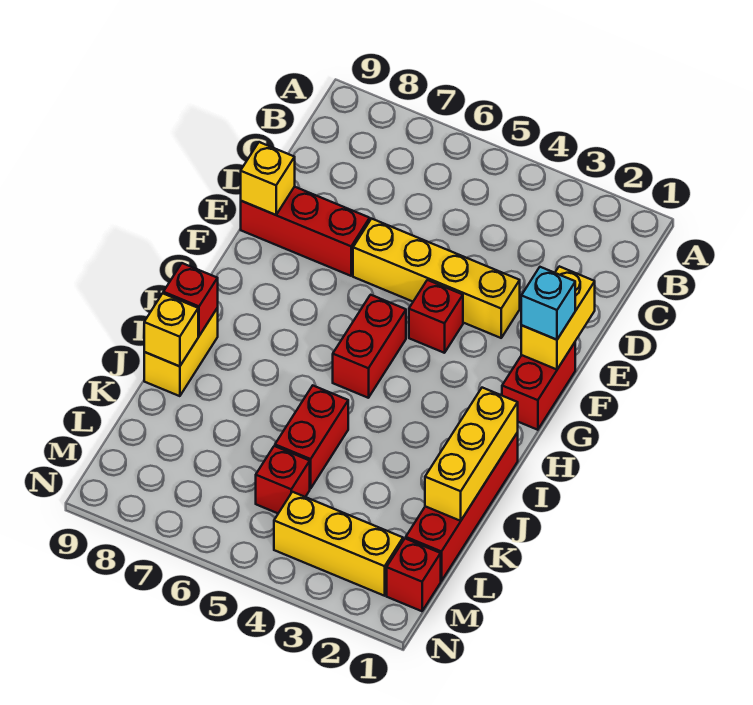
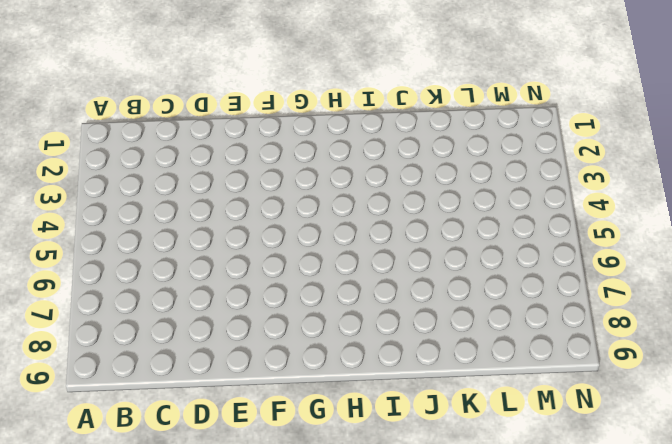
none -> yellow 1x4 brick [353,219,520,338]
none -> red 1x3 brick [241,187,370,276]
none -> red 1x2 brick [502,343,575,430]

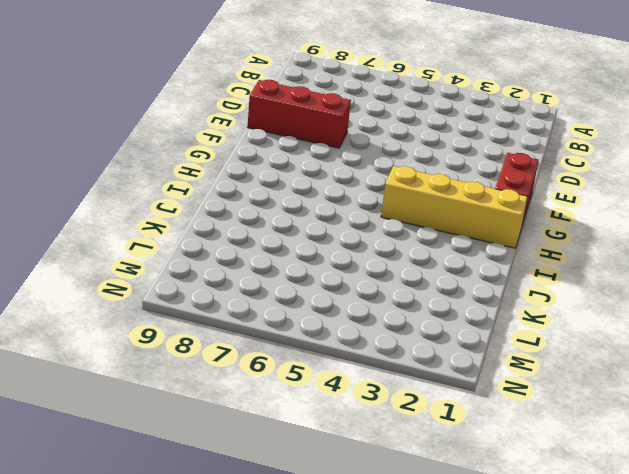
yellow 1x4 brick [381,166,528,248] -> yellow 1x4 brick moved to [353,219,520,338]
none -> red 1x1 brick [409,280,463,353]
none -> red 1x2 brick [333,295,406,398]
none -> red 1x4 brick [406,432,518,581]

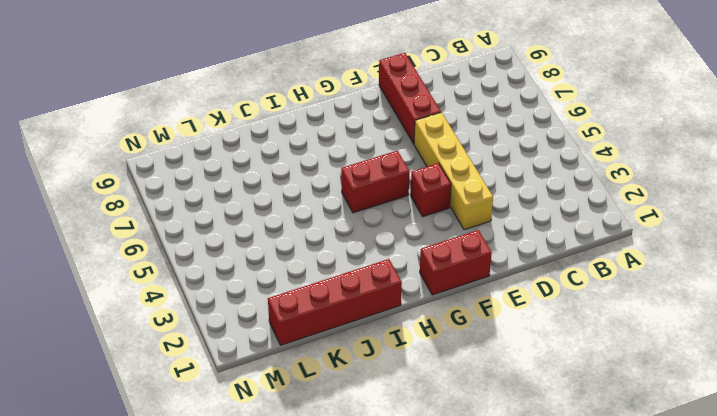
none -> yellow 1x2 brick [144,308,218,396]
none -> red 1x2 brick [275,386,348,489]
none -> red 1x1 brick [256,446,310,513]

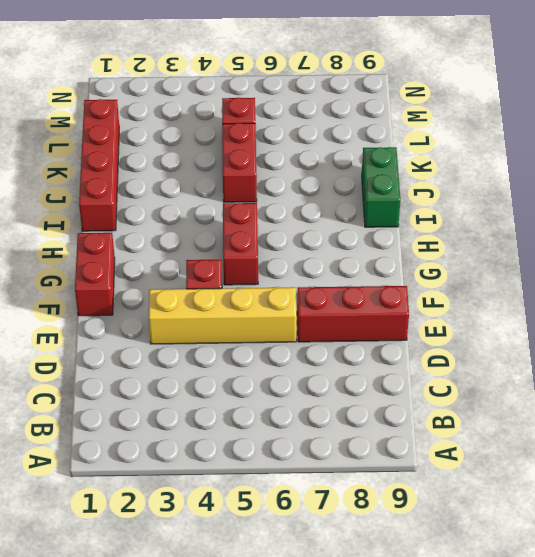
green 1x2 brick [362,147,400,227] -> yellow 1x2 brick [144,308,218,396]
none -> red 1x1 brick [387,538,441,611]
none -> yellow 1x3 brick [274,492,403,596]
none -> yellow 1x2 brick [521,266,595,369]

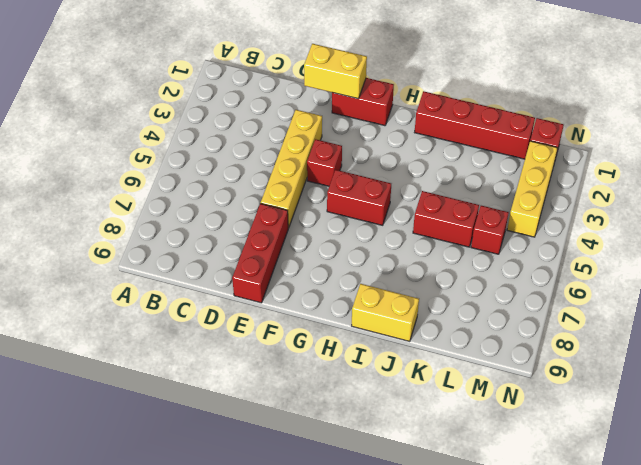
none -> yellow 1x1 brick [241,142,295,215]
none -> yellow 1x3 brick [425,388,518,521]
none -> red 1x1 brick [163,263,218,336]

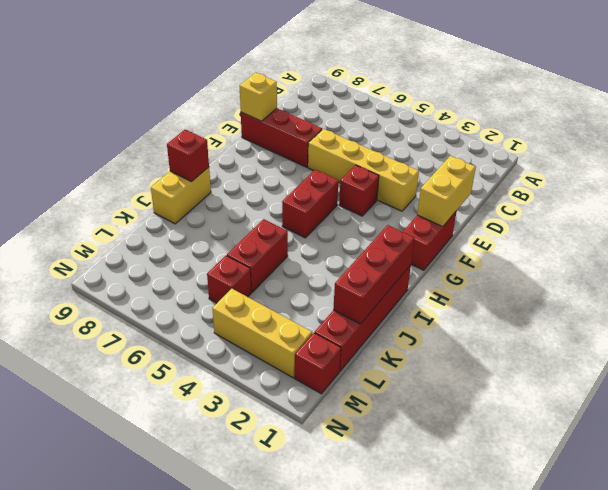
red 1x3 brick [333,225,414,324] -> yellow 1x3 brick [425,388,518,521]
none -> yellow 1x1 brick [144,293,198,366]
none -> cyan 1x1 brick [521,267,575,340]

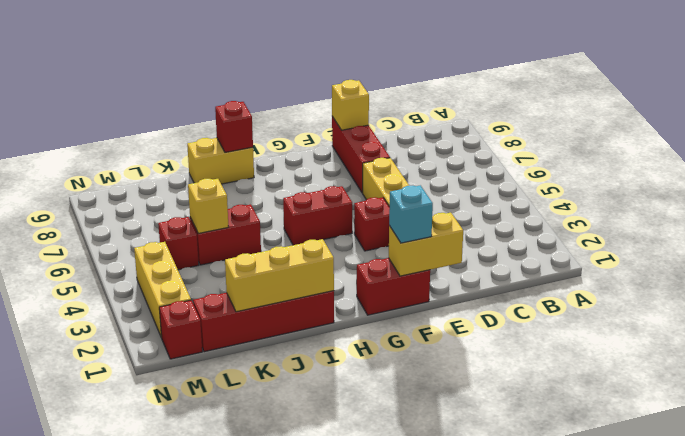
yellow 1x1 brick [188,179,229,234] -> yellow 1x1 brick moved to [144,293,198,366]

